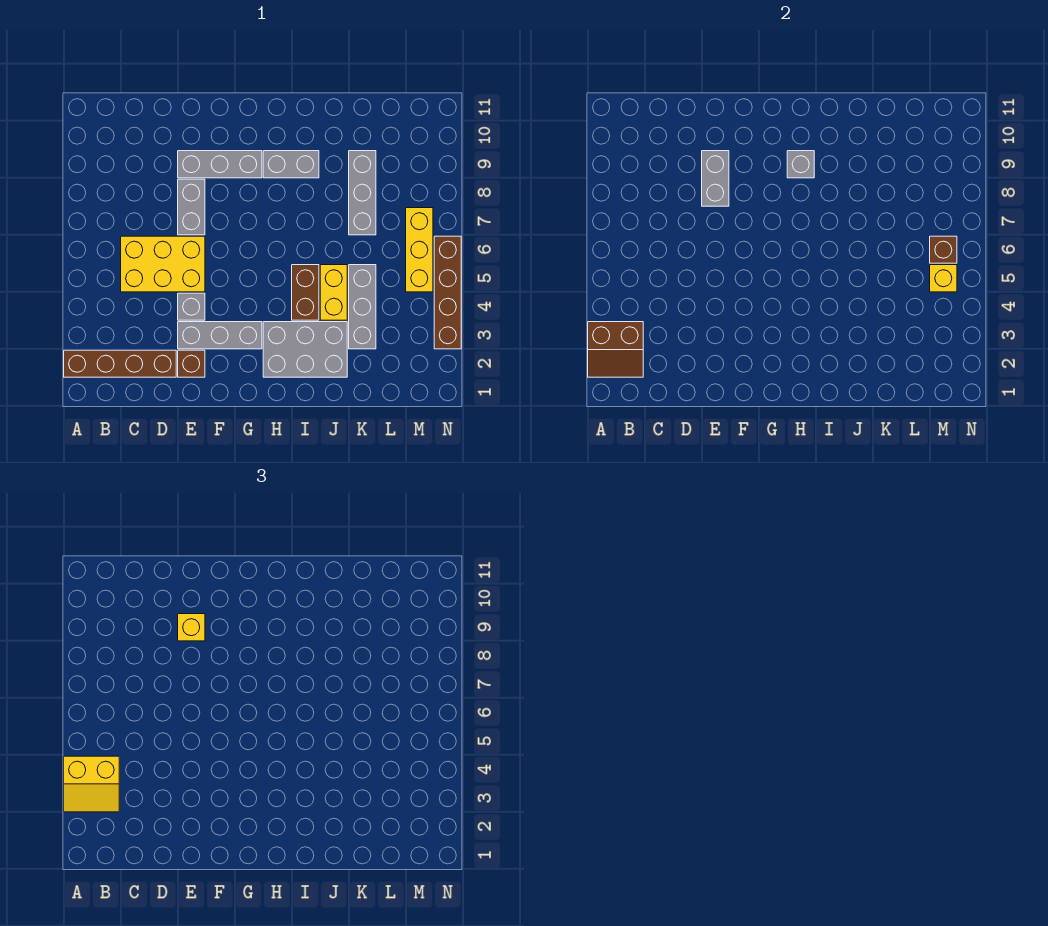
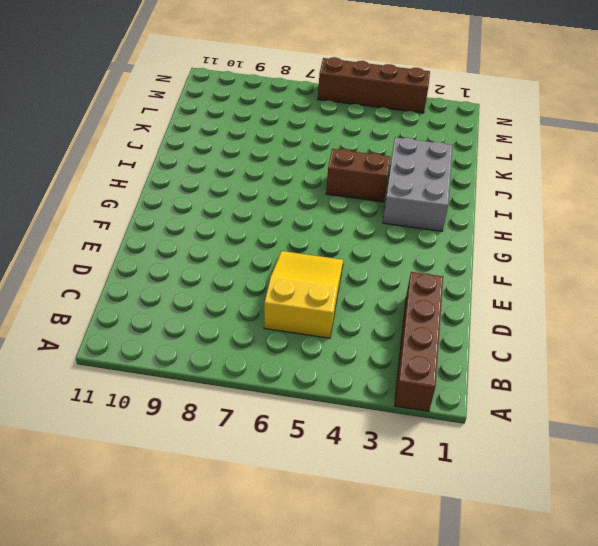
yellow 2x3 slope [264,251,343,338] -> yellow 2x3 brick [121,236,205,292]
none -> brown 1x1 brick [178,350,205,377]
none -> grey 1x3 brick [178,322,262,349]
none -> grey 1x1 brick [178,293,205,320]

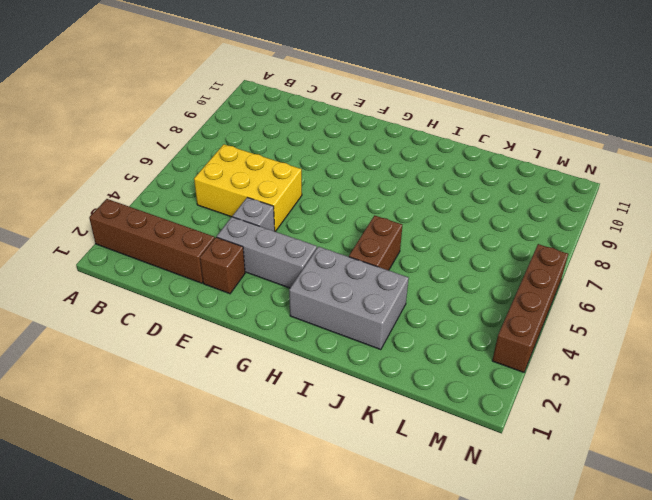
none -> grey 1x2 brick [178,179,205,235]
none -> grey 1x3 brick [178,151,262,178]
none -> grey 1x2 brick [263,151,319,178]

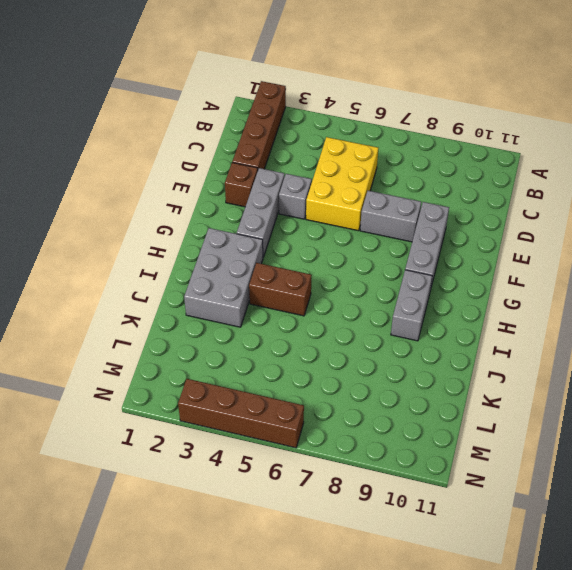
none -> yellow 1x2 brick [320,265,347,320]
none -> grey 1x3 brick [349,265,376,349]
none -> grey 1x3 brick [349,151,376,235]

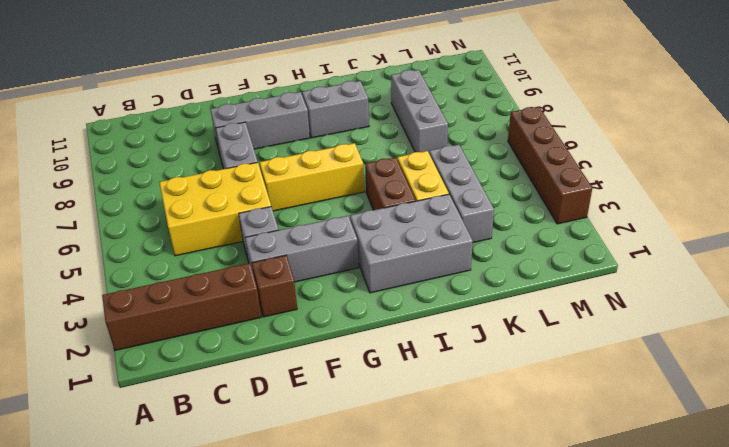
yellow 1x3 brick [260,143,364,211] -> yellow 1x3 brick turned to [406,208,433,292]
none -> brown 2x2 slope [588,322,643,377]
none -> grey 1x2 brick [702,151,729,206]
none -> grey 1x1 brick [787,151,814,178]

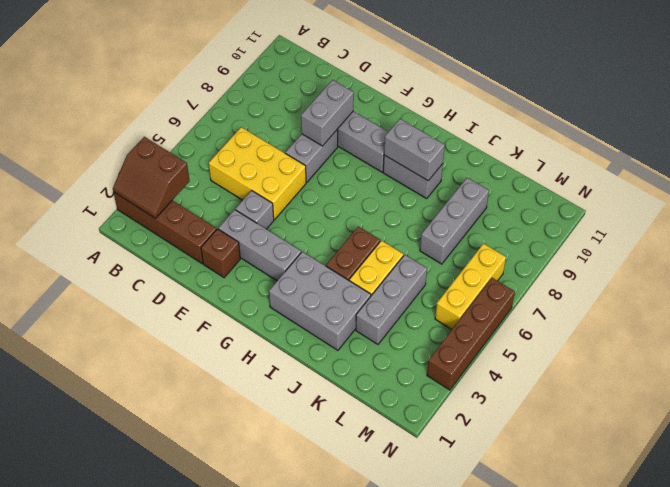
grey 1x2 brick [384,119,445,181] -> grey 1x1 brick [787,151,814,178]
none -> yellow 1x1 brick [930,265,957,292]
none -> brown 1x1 brick [930,236,957,263]
none -> yellow 2x2 slope [64,756,119,812]

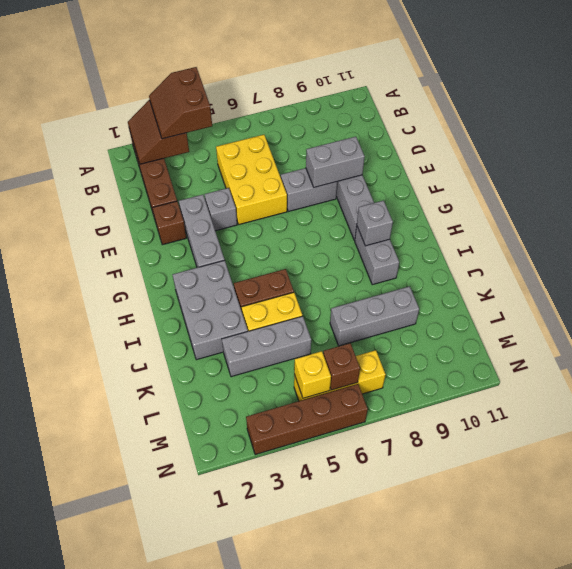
brown 2x2 slope [149,67,212,139] -> yellow 2x2 slope [64,756,119,812]
none -> yellow 1x1 brick [178,614,205,641]

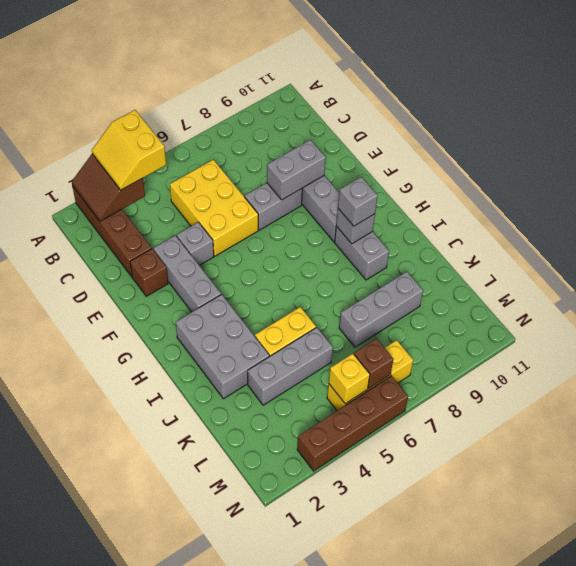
grey 1x1 brick [338,177,378,226] -> none
none -> brown 1x2 brick [292,265,319,320]
none -> yellow 1x1 brick [178,614,205,641]

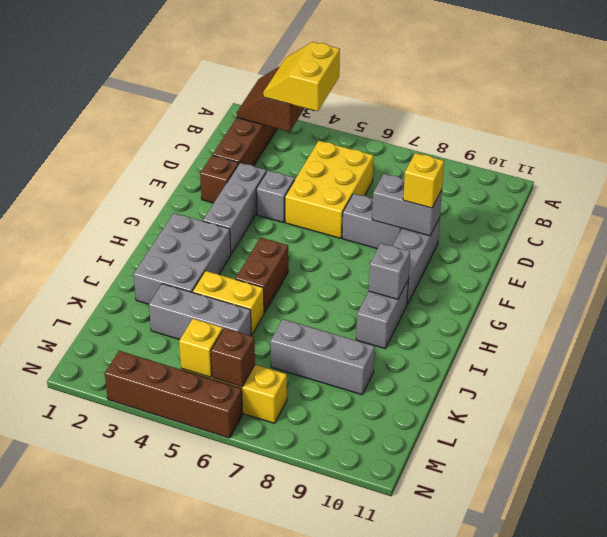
brown 1x2 brick [236,237,288,313] -> brown 1x2 brick turned to [292,265,319,320]

